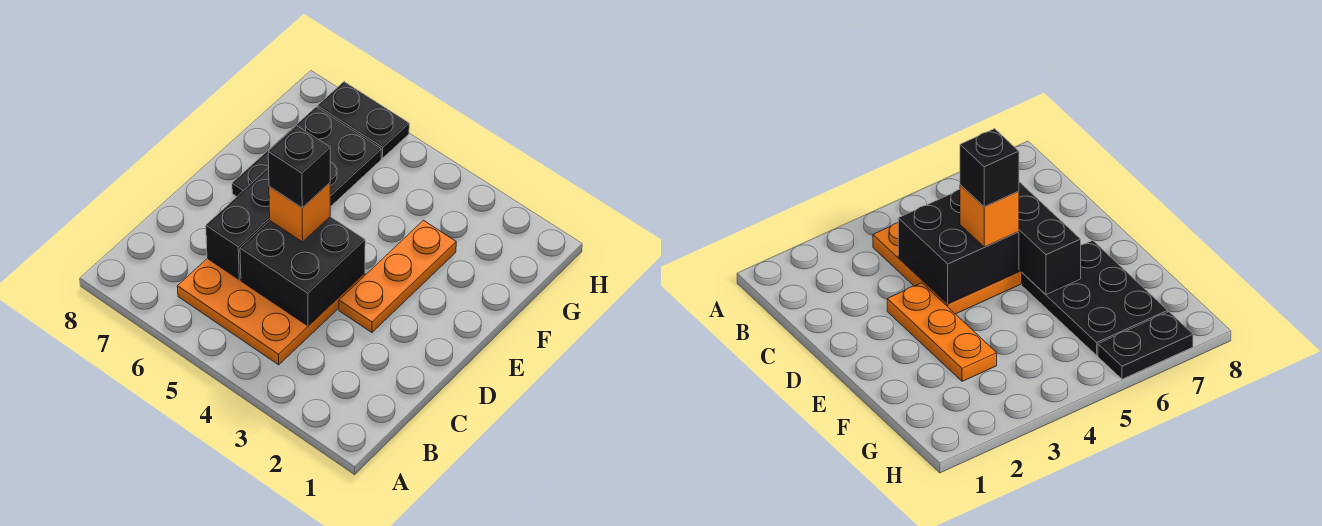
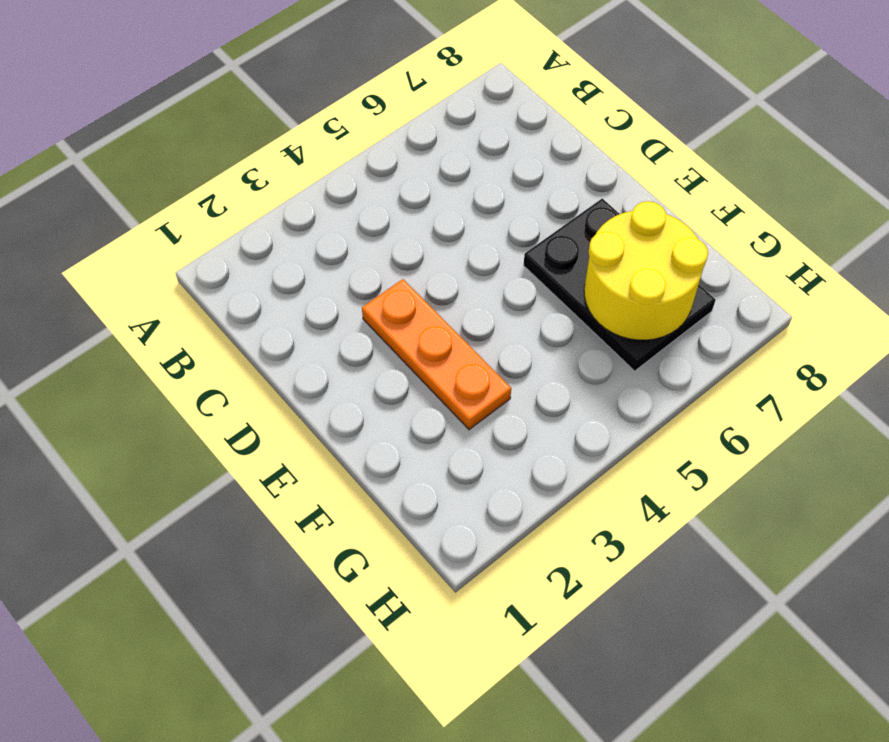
yellow 2x2 round brick [584,201,708,340] -> none
none -> orange 3x3 plate [177,259,365,365]
none -> black 1x2 plate [317,82,409,158]

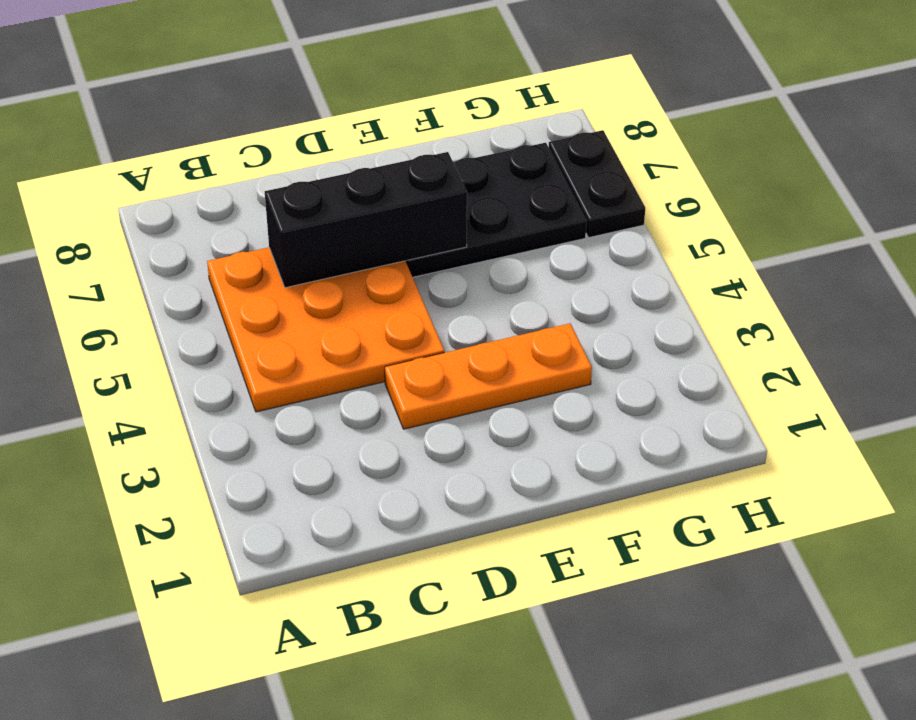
none -> black 2x2 brick [240,217,365,326]
none -> orange 1x1 brick [269,183,330,242]

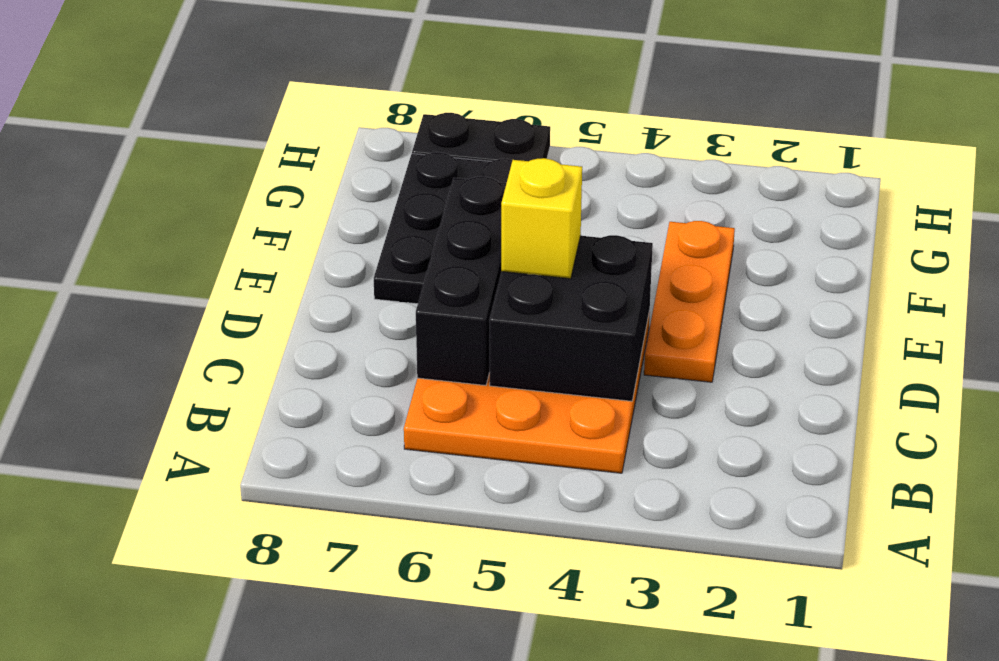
yellow 1x1 brick [501,158,582,279] -> orange 1x1 brick [269,183,330,242]
none -> black 1x1 brick [268,126,330,208]

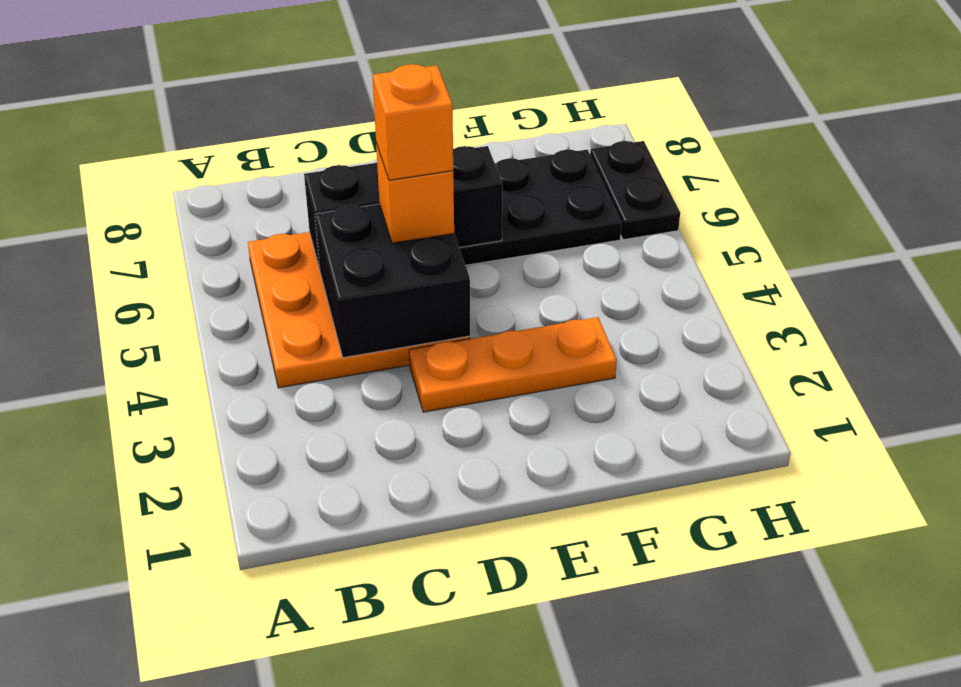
orange 1x1 brick [372,64,453,180] -> black 1x1 brick [268,126,330,208]

